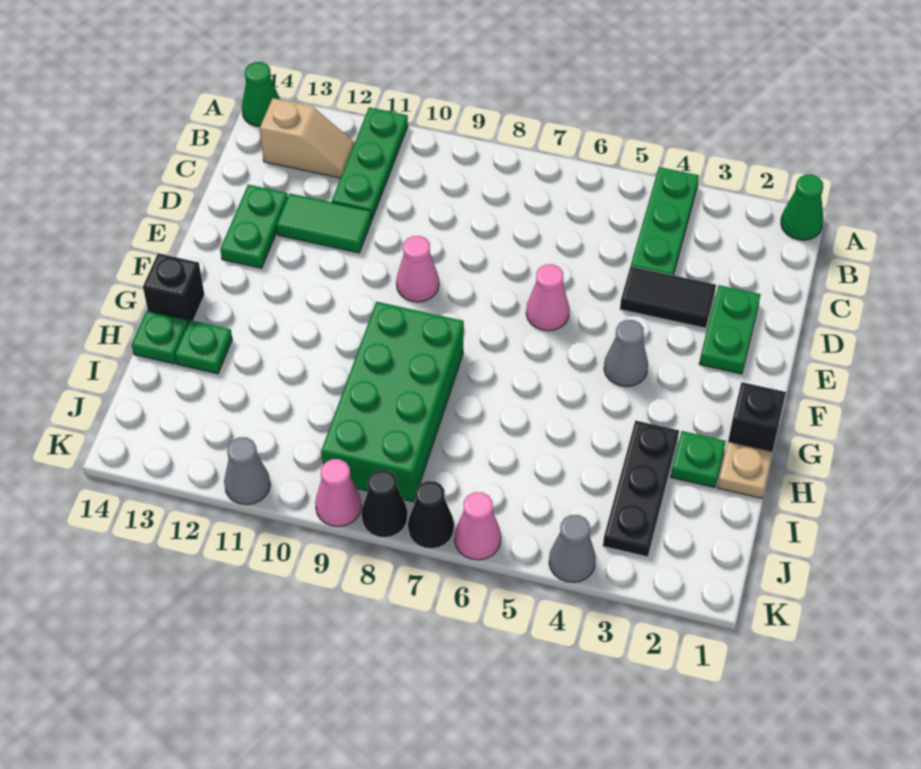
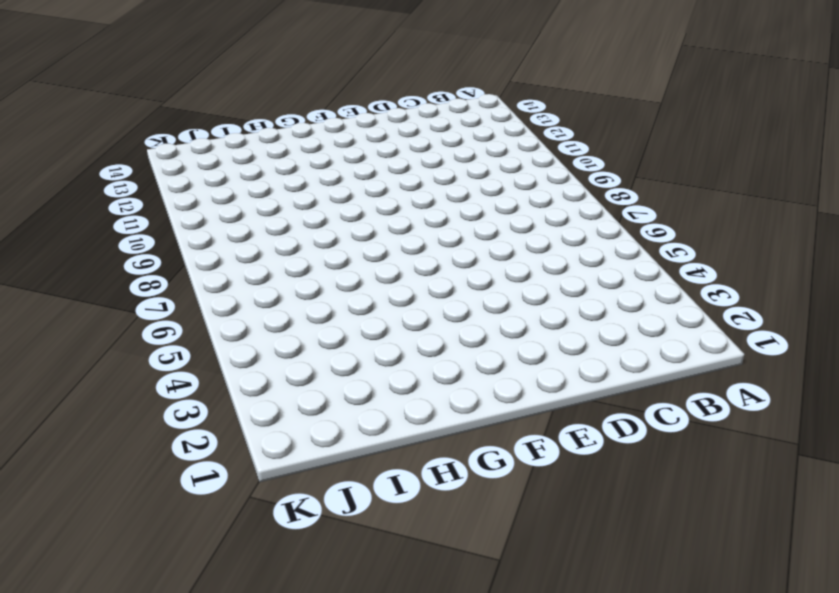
none -> green 1x1 cone [781,175,823,240]
none -> green 1x3 plate [631,167,699,275]
none -> green 1x3 plate [332,107,408,220]

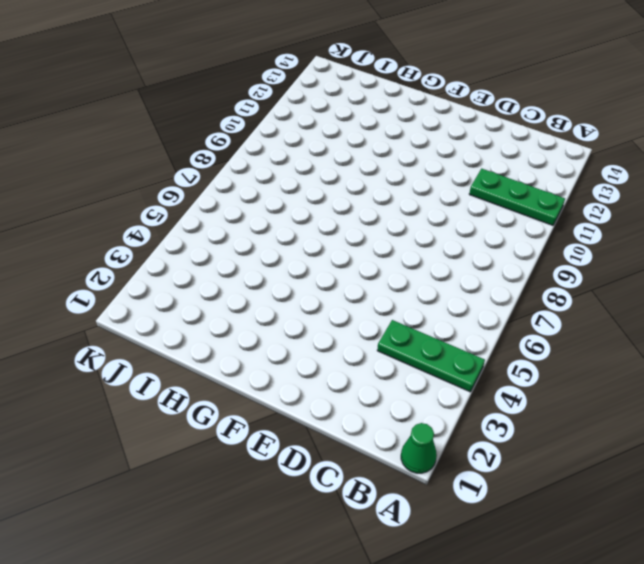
none -> green 1x1 cone [242,62,280,127]
none -> tan 1x2 slope [260,98,355,178]
none -> green 1x2 plate [699,285,761,374]

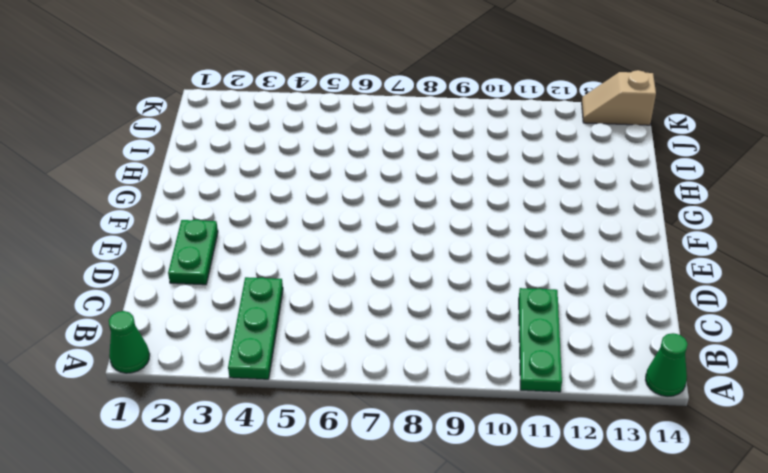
tan 1x2 slope [582,70,656,125] -> tan 1x2 slope moved to [260,98,355,178]
none -> black 1x2 tile [620,266,716,328]
none -> green 1x2 tile [277,193,372,253]
none -> green 1x2 plate [220,185,288,268]

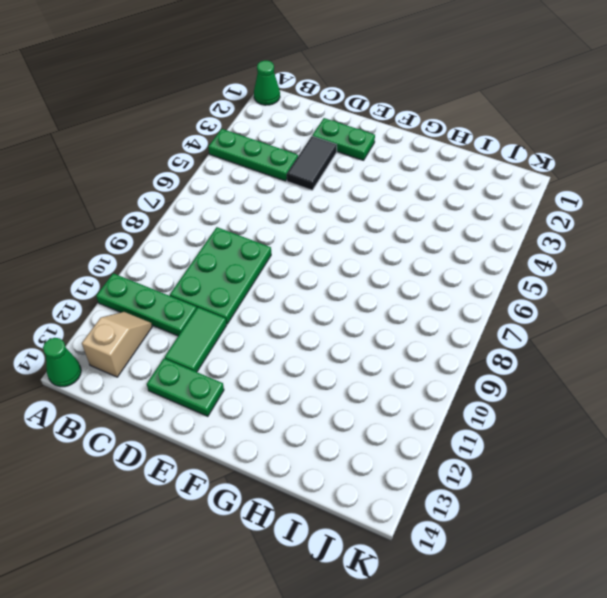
green 2x3 plate [170,227,271,324] -> none
none -> pink 1x1 cone [526,264,569,331]
none -> pink 1x1 cone [396,236,439,302]
none -> grey 1x1 cone [604,320,648,387]

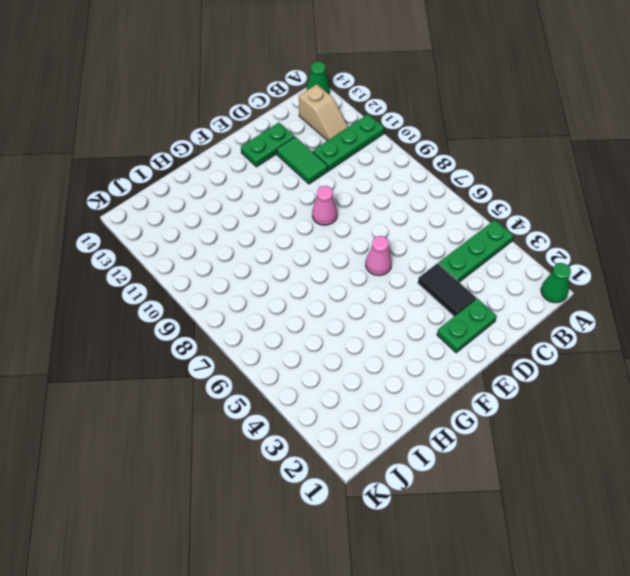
none -> grey 1x1 cone [604,320,648,387]
none -> black 1x1 brick [728,382,786,451]
none -> green 2x4 brick [321,302,464,502]

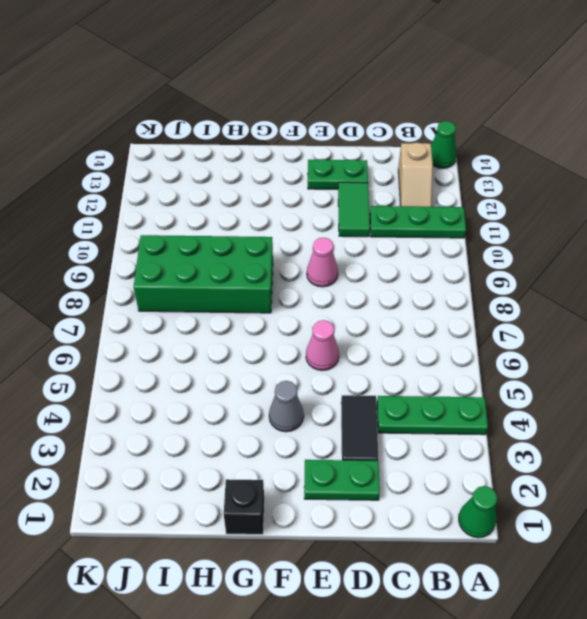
none -> black 1x1 brick [143,253,204,323]
none -> tan 1x1 plate [718,441,773,498]
none -> green 1x1 plate [671,431,726,488]

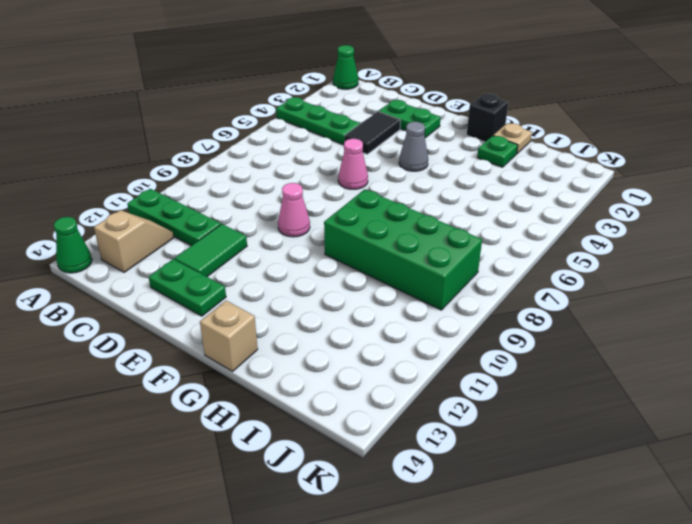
tan 1x1 brick [200,301,258,371] -> black 1x1 brick [143,253,204,323]
none -> black 1x3 plate [603,421,679,557]
none -> green 1x1 plate [175,320,232,374]
none -> green 1x1 plate [132,310,188,364]

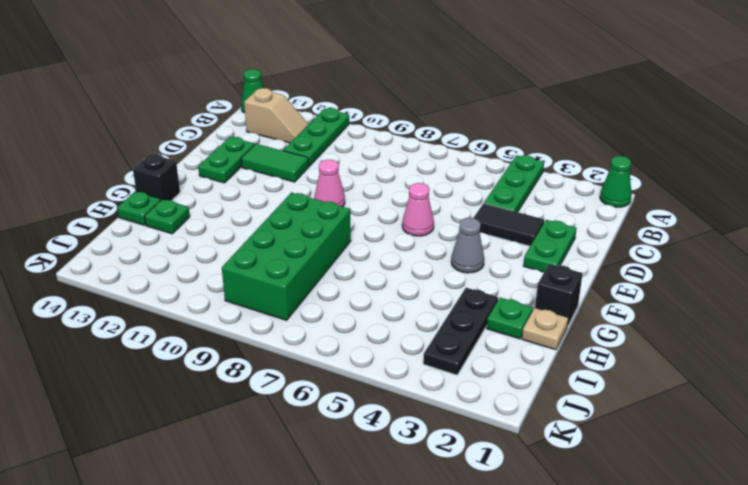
none -> grey 1x1 cone [549,515,596,582]
none -> pink 1x1 cone [455,492,501,560]
none -> black 1x1 cone [408,481,454,549]

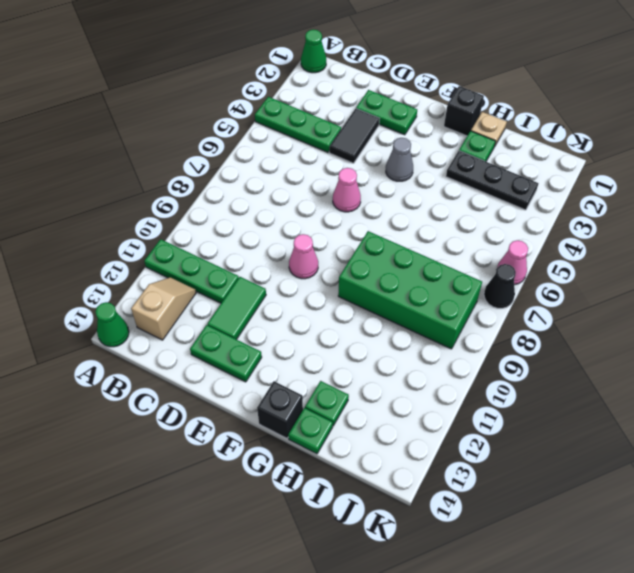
none -> grey 1x1 cone [549,515,596,582]
none -> black 1x1 cone [361,470,408,538]
none -> pink 1x1 cone [315,459,362,526]

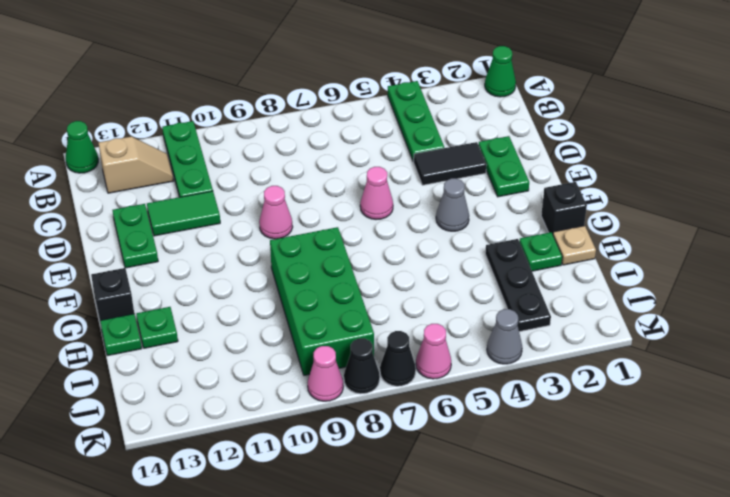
none -> grey 1x1 cone [224,437,270,505]

